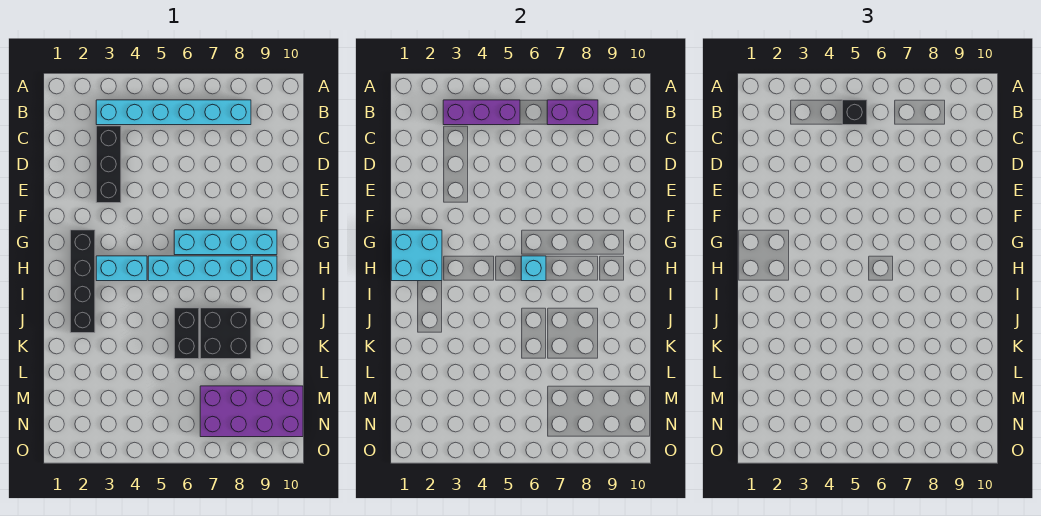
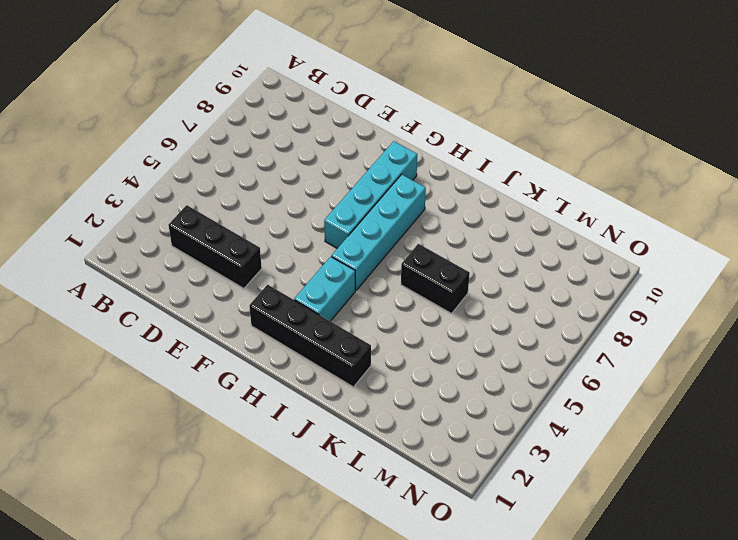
none -> cyan 1x6 brick [96,100,251,125]
none -> cyan 1x1 brick [252,256,277,281]
none -> black 2x2 brick [200,308,251,359]

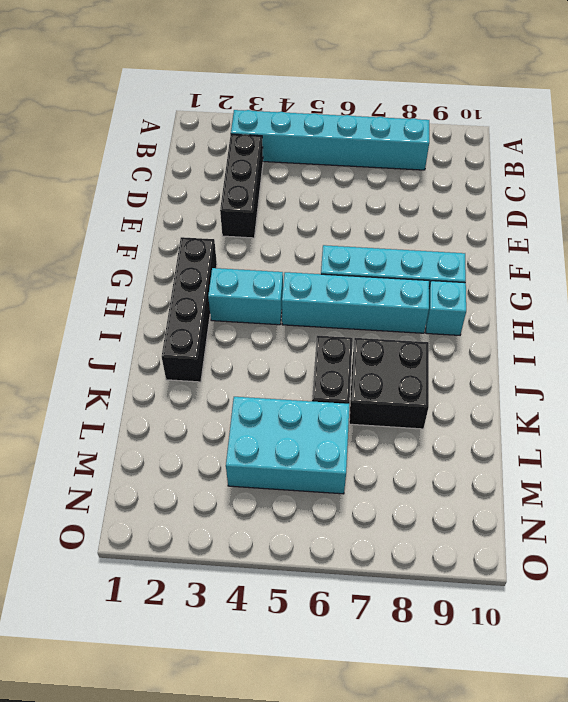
cyan 2x3 brick [226,397,349,494] -> none
none -> purple 2x4 brick [200,386,303,437]
none -> purple 1x3 brick [443,100,520,125]
none -> purple 1x2 brick [547,100,598,125]

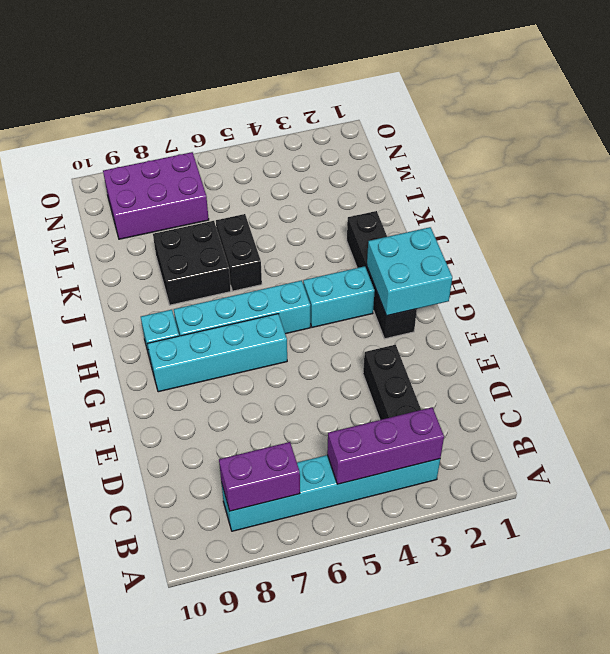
purple 2x3 brick [103,152,209,239] -> purple 2x4 brick [200,386,303,437]
none -> cyan 1x1 brick [521,256,546,281]
none -> black 1x1 brick [842,100,867,125]

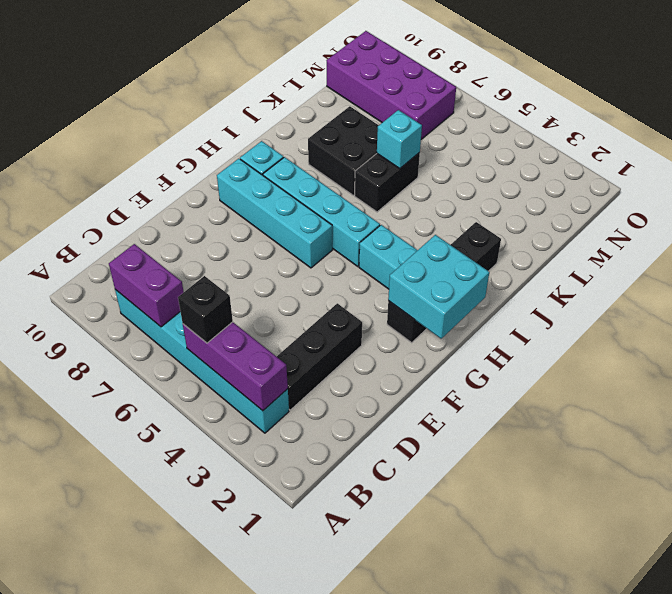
cyan 1x1 brick [377,110,422,169] -> cyan 1x1 brick moved to [521,256,546,281]

